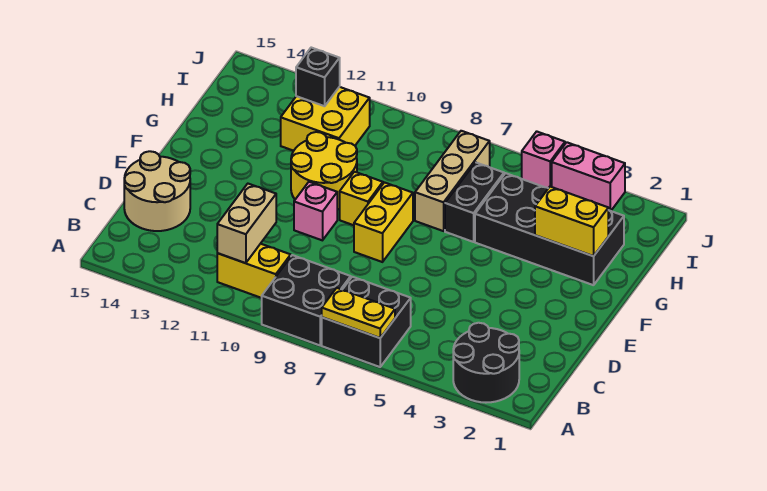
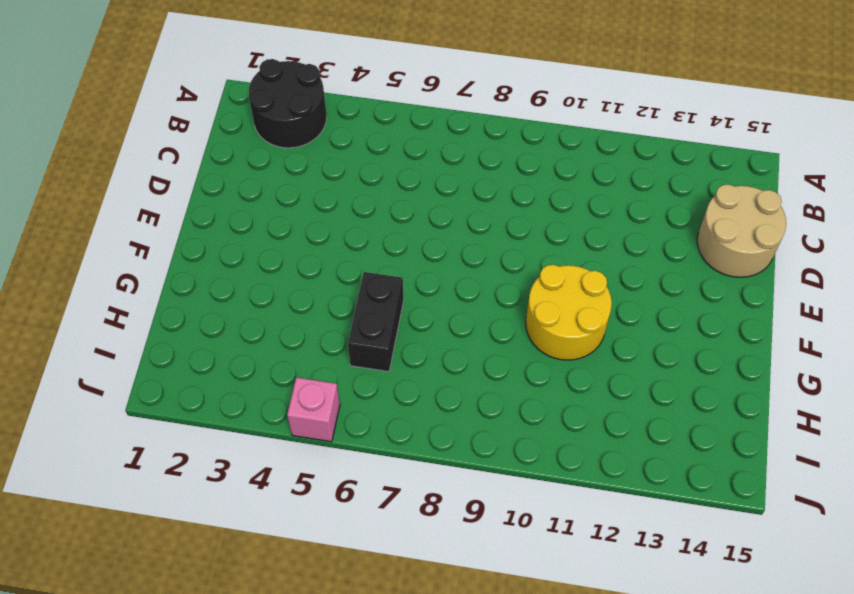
none -> black 2x2 brick [322,277,411,367]
none -> black 2x2 brick [262,255,351,345]
none -> yellow 1x2 brick [217,244,291,298]

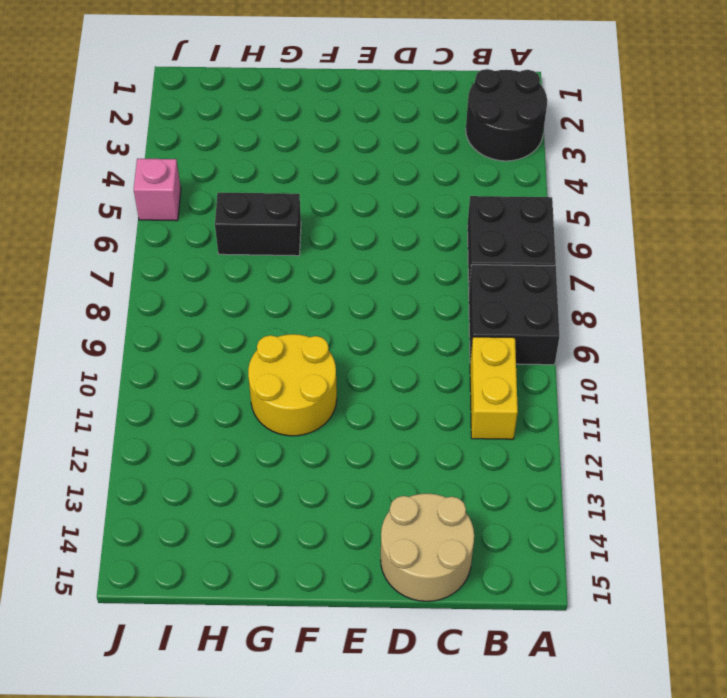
none -> yellow 1x2 brick [354,183,413,262]
none -> pink 1x1 brick [294,182,337,240]
none -> yellow 1x1 brick [340,172,383,225]

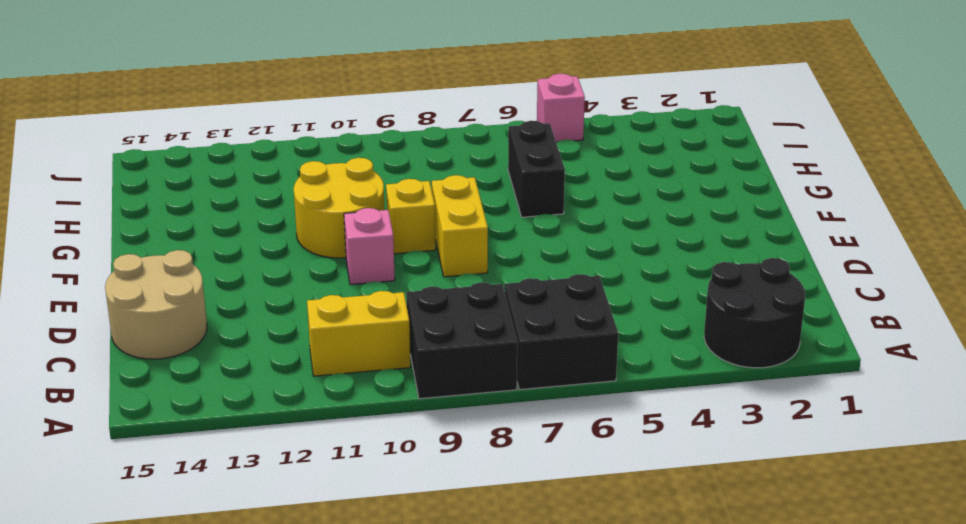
none -> black 2x4 brick [475,173,624,285]
none -> tan 1x3 brick [415,131,490,231]
none -> yellow 2x2 brick [281,87,370,151]

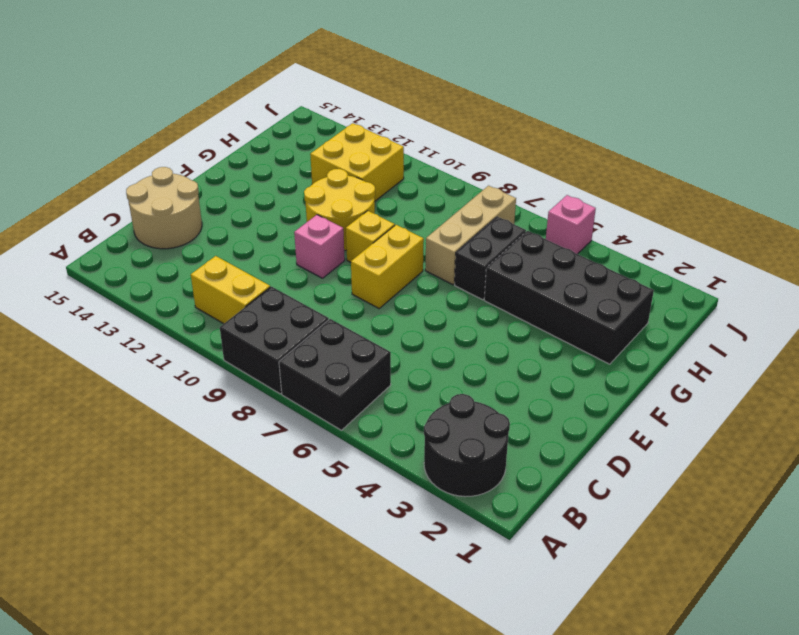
none -> pink 1x2 brick [552,142,625,211]
none -> yellow 1x2 plate [322,288,395,338]
none -> tan 1x2 brick [217,184,276,263]

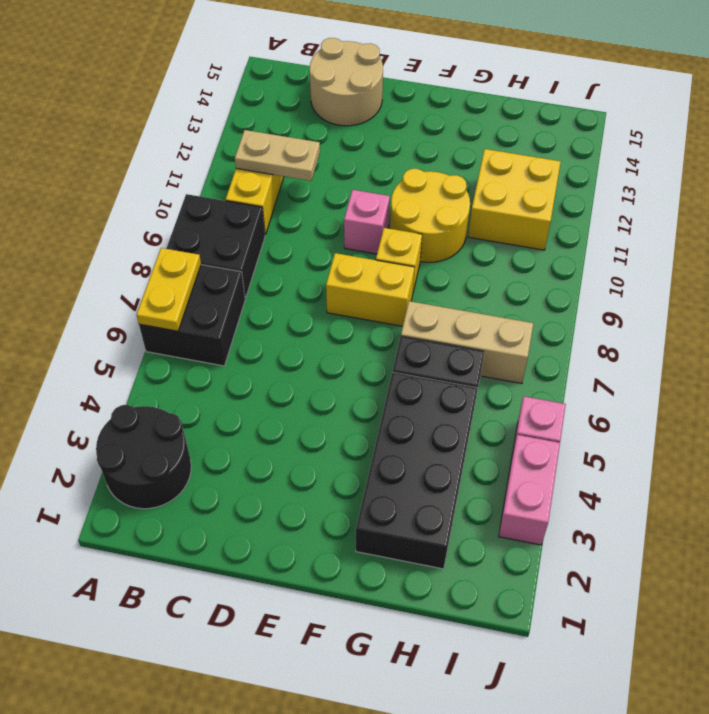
tan 1x2 plate [235,130,320,181] -> tan 1x2 brick [217,184,276,263]
none -> yellow 1x2 brick [535,187,608,256]
none -> black 1x1 brick [296,48,340,106]

